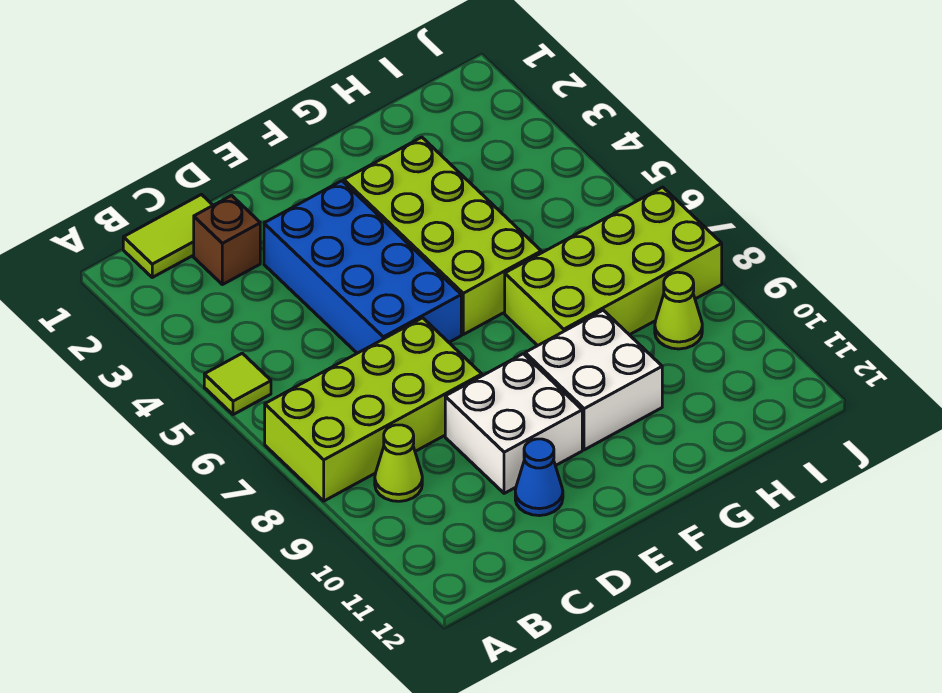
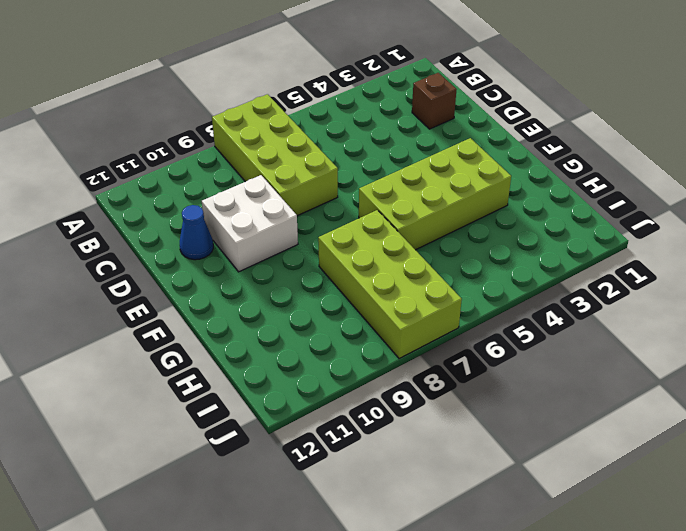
none -> lime 1x1 tile [204,353,271,415]
none -> lime 1x2 tile [123,194,213,277]
none -> lime 1x1 cone [375,425,422,501]

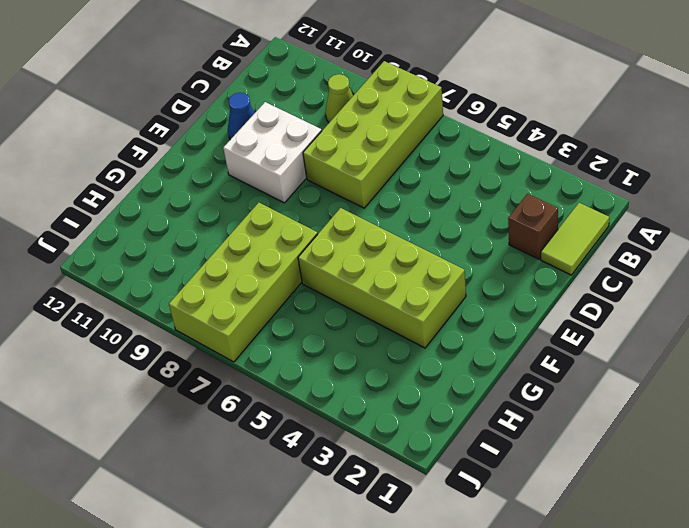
none -> lime 1x1 tile [204,353,271,415]
none -> blue 2x4 brick [264,181,461,353]
none -> white 2x2 brick [525,310,662,450]

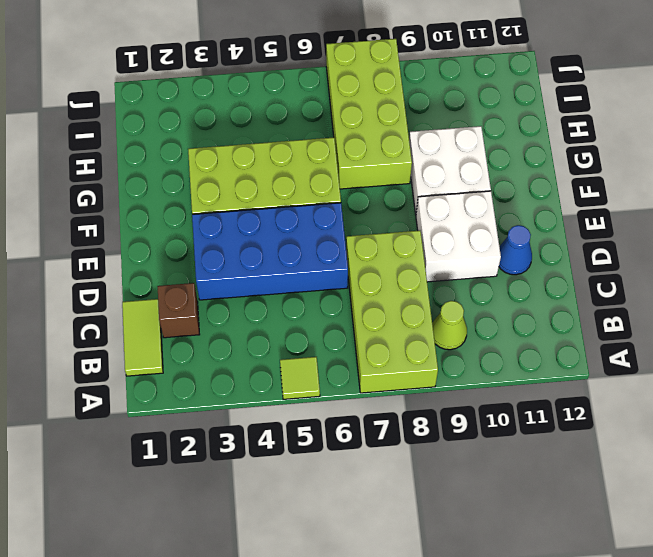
none -> lime 1x1 cone [655,272,702,349]

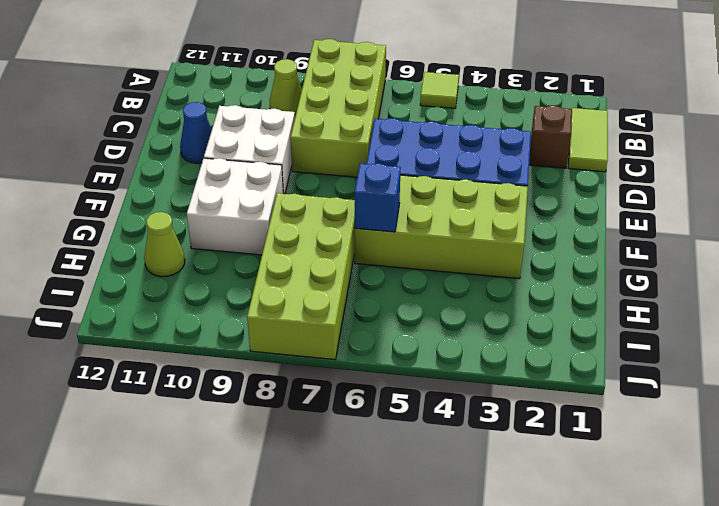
blue 1x1 brick [355,163,401,232] -> none
lime 1x1 cone [144,212,185,277] -> lime 1x1 cone moved to [655,272,702,349]

